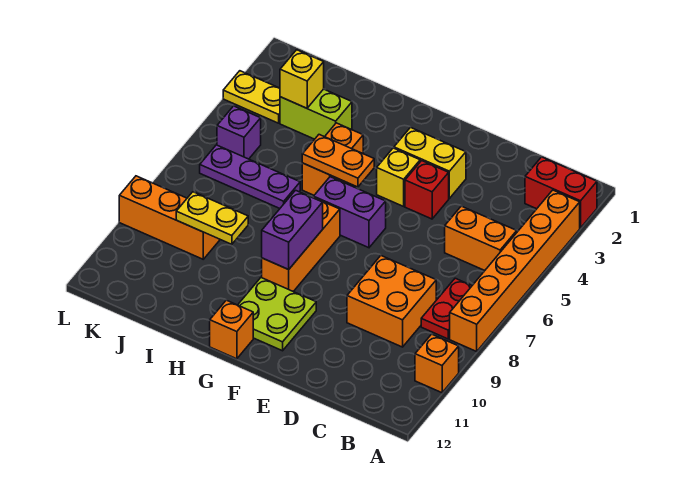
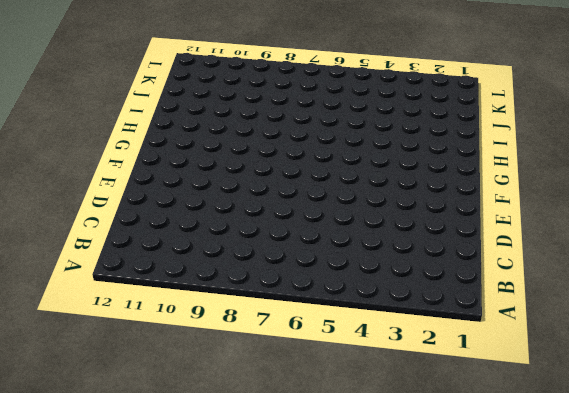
none -> red 1x2 brick [525,157,597,228]
none -> orange 1x6 brick [450,190,580,351]
none -> orange 1x1 brick [415,334,459,393]

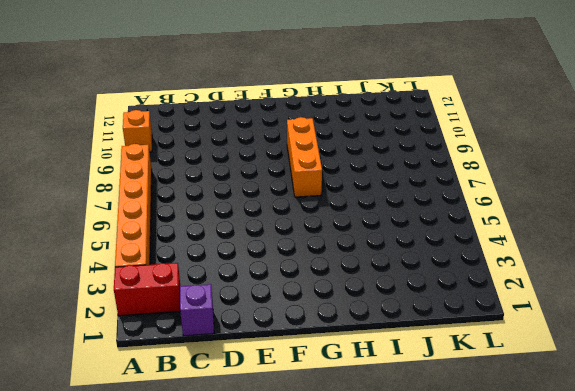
purple 1x1 brick [180,284,214,336] -> purple 1x1 brick moved to [217,106,261,159]
none -> orange 1x2 brick [445,206,517,270]
none -> red 1x2 plate [421,278,472,339]
none -> orange 2x2 brick [347,256,436,347]

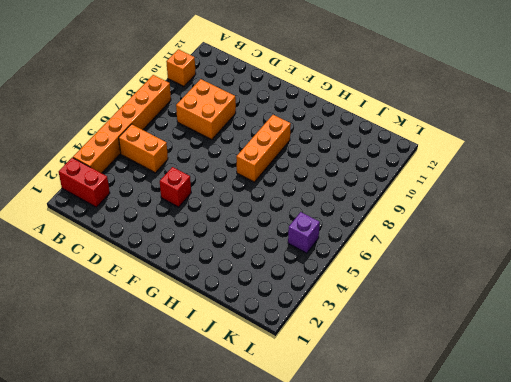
none -> red 1x2 plate [421,278,472,339]
none -> yellow 1x2 brick [394,127,466,198]
none -> yellow 1x1 brick [377,148,420,206]

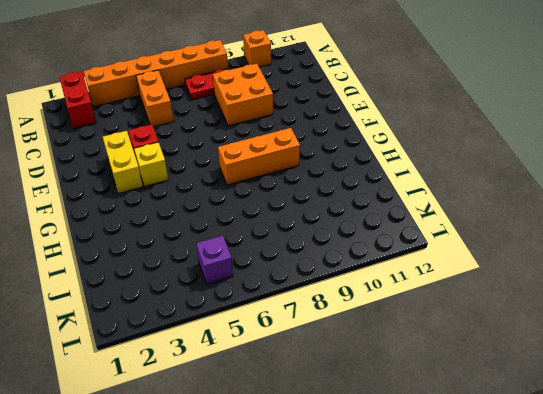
none -> purple 1x2 brick [314,177,386,248]
none -> lime 2x2 plate [238,277,316,351]
none -> orange 1x1 brick [210,300,253,359]

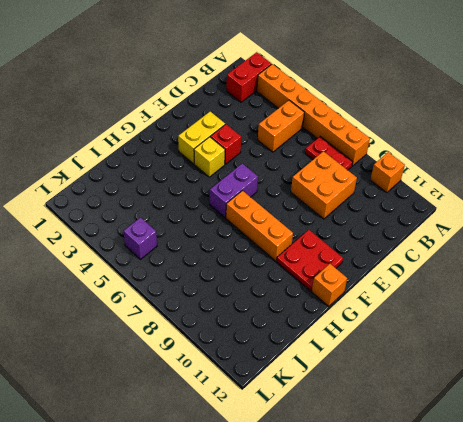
red 2x2 plate [277,230,343,291] -> lime 2x2 plate [238,277,316,351]
none -> orange 1x2 brick [302,123,363,195]
none -> lime 1x2 brick [280,89,352,139]
none -> purple 1x3 plate [200,145,300,208]

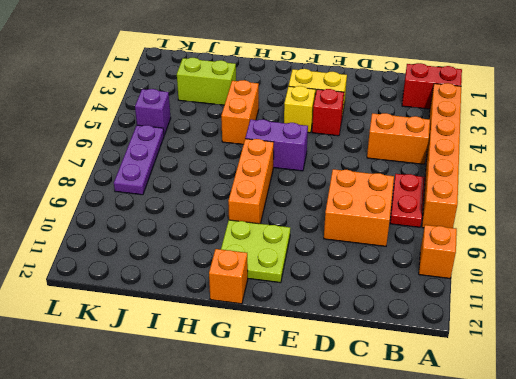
purple 1x3 plate [114,125,164,195] -> purple 1x3 plate turned to [200,145,300,208]
none -> orange 1x3 brick [119,176,220,259]
none -> yellow 1x2 plate [223,71,280,123]
none -> orange 1x2 plate [302,135,374,187]

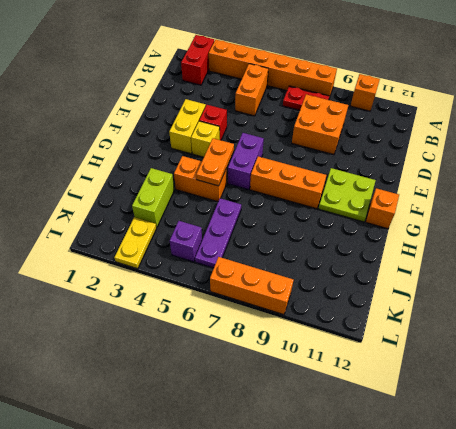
orange 1x3 brick [210,257,293,315] -> orange 1x3 brick turned to [119,176,220,259]
none -> purple 1x2 brick [262,190,323,270]
none -> yellow 1x2 plate [176,192,248,244]
none -> yellow 1x1 brick [280,50,324,108]

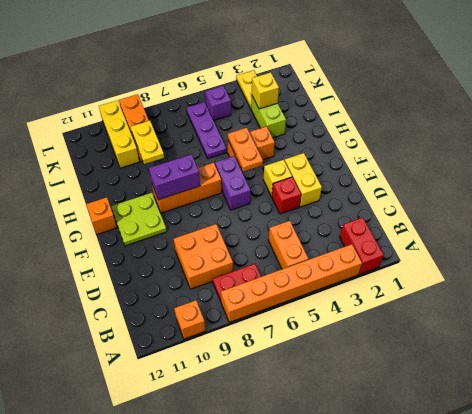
yellow 1x3 brick [99,100,139,168] -> none

